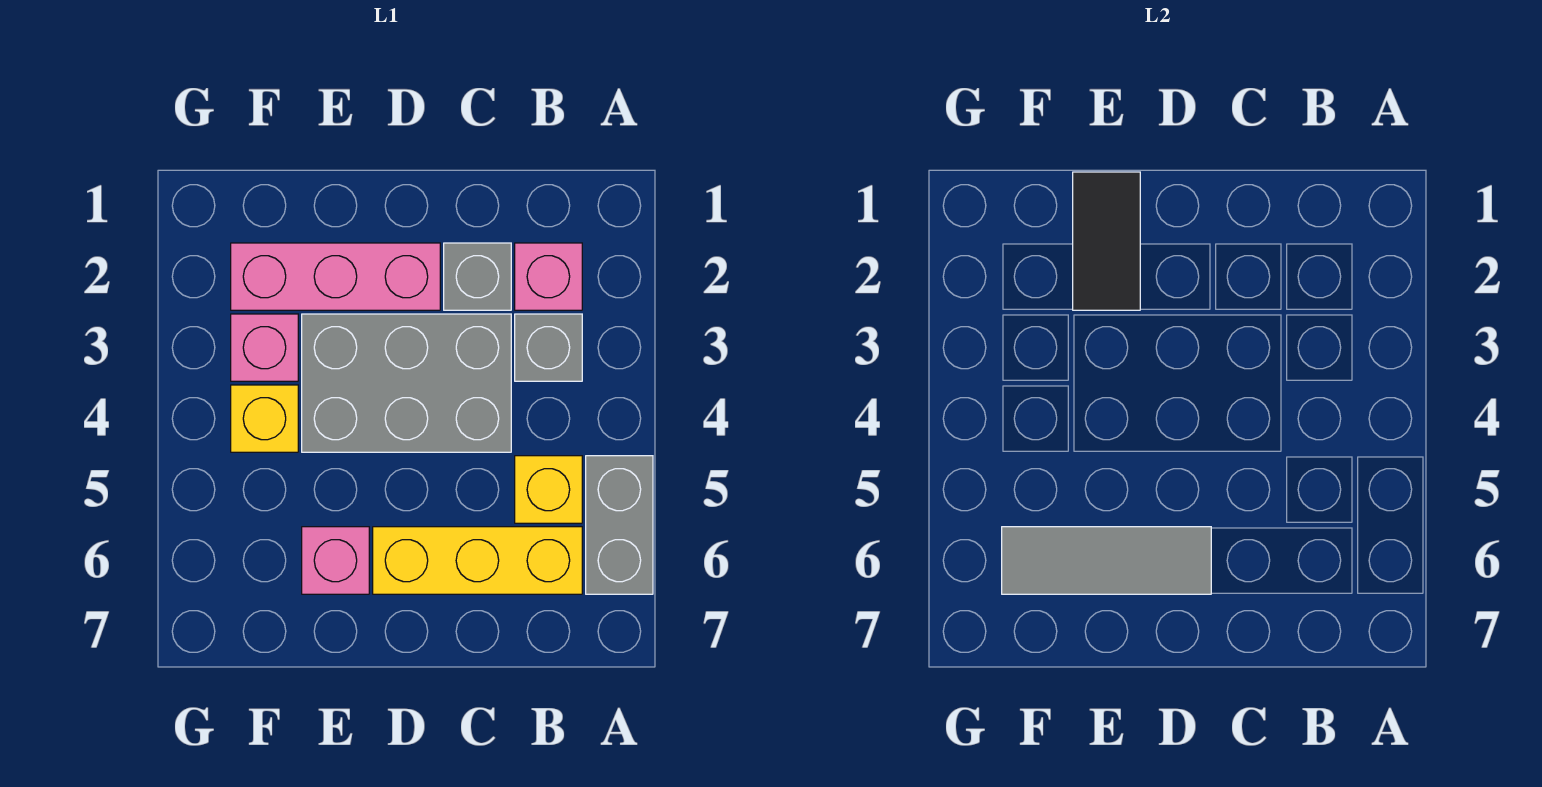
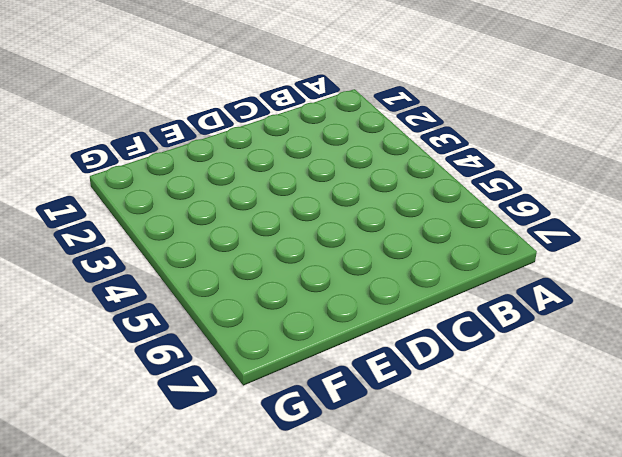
none -> grey 1x2 brick [586,456,653,594]
none -> pink 1x1 brick [515,243,582,310]
none -> grey 1x1 brick [515,314,582,381]

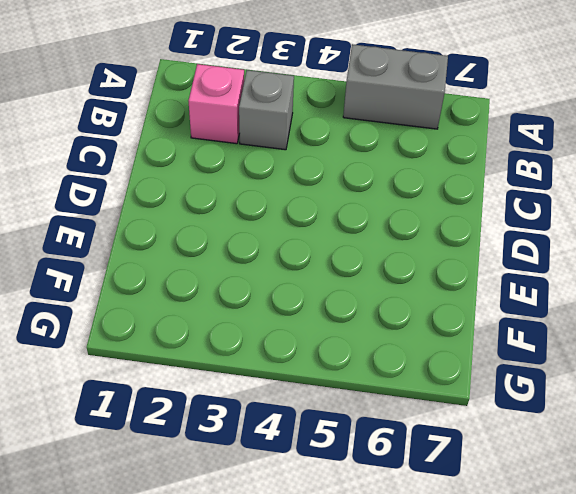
none -> yellow 1x1 brick [515,456,582,523]
none -> yellow 1x3 brick [373,527,582,594]
none -> grey 1x1 brick [444,243,511,310]

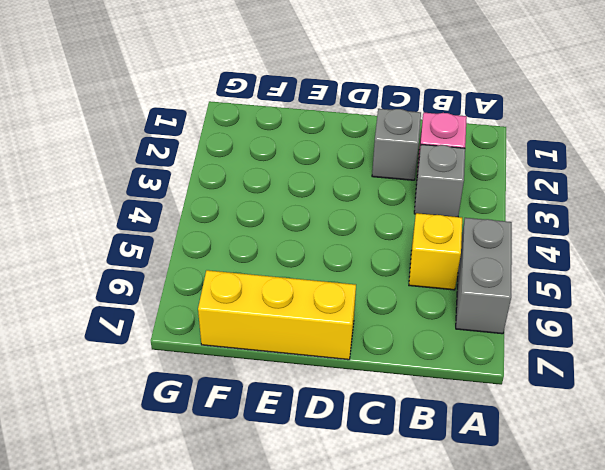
yellow 1x3 brick [198,270,356,360] -> yellow 1x3 brick moved to [373,527,582,594]
none -> grey 2x3 brick [302,314,511,452]
none -> pink 1x3 brick [231,243,440,310]
none -> pink 1x1 brick [302,527,369,594]

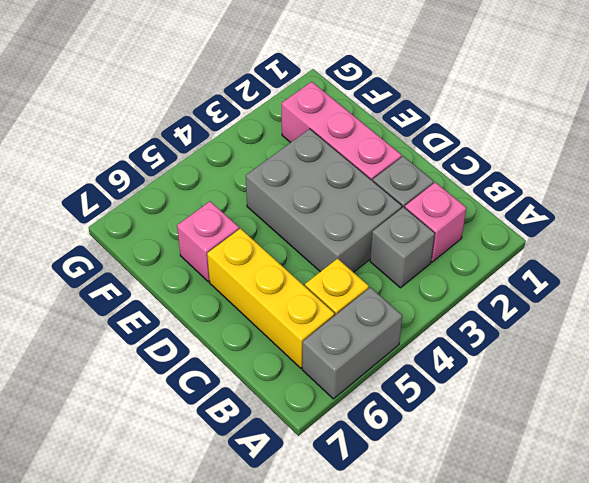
none -> pink 1x1 brick [231,314,298,381]
none -> yellow 1x1 brick [231,385,298,452]
none -> grey 1x3 tile [1002,527,1211,594]

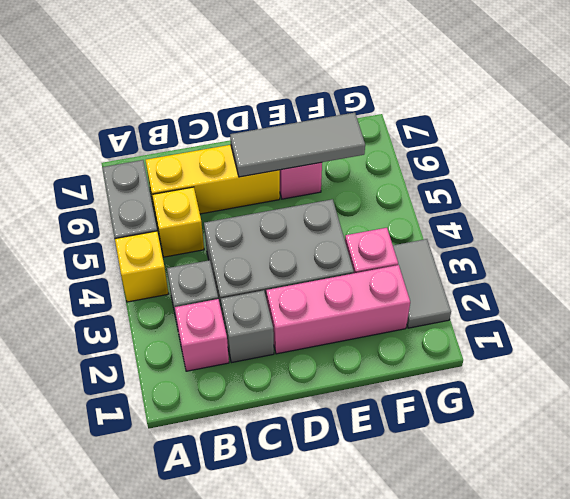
yellow 1x1 brick [115,231,169,302] -> yellow 1x1 brick moved to [231,385,298,452]
grey 1x2 tile [393,239,451,328] -> none
none -> black 1x2 tile [1073,172,1140,310]

